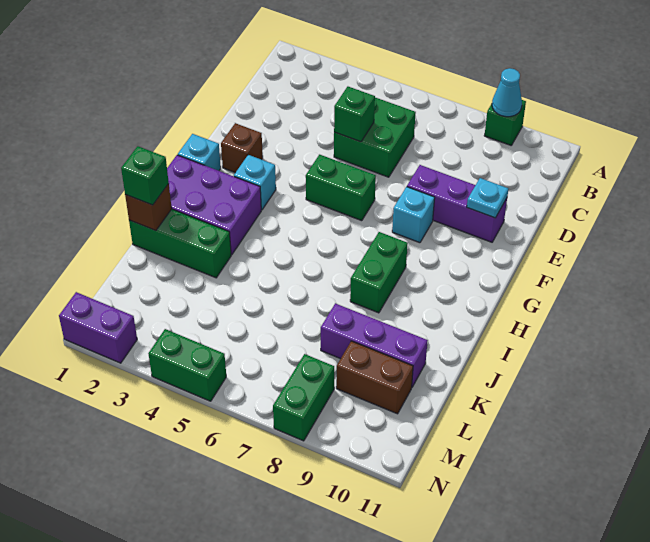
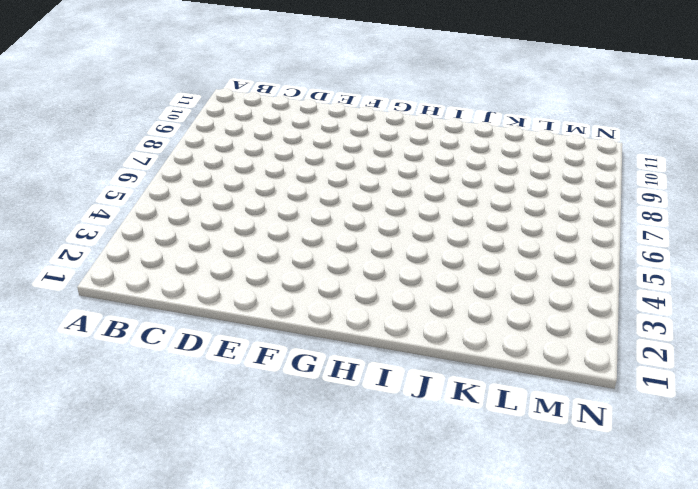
none -> green 1x1 brick [484,100,526,145]
none -> green 2x2 brick [334,98,416,177]
none -> purple 1x3 brick [407,165,507,242]

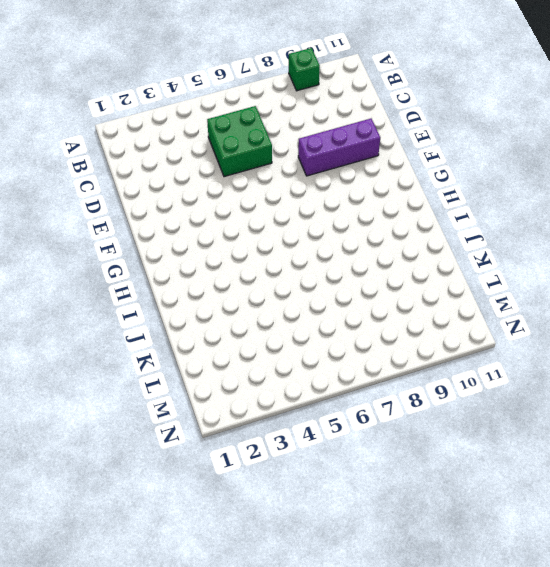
none -> brown 1x1 brick [221,123,263,173]
none -> green 1x2 brick [306,154,376,221]
none -> cyan 1x1 brick [392,187,435,243]

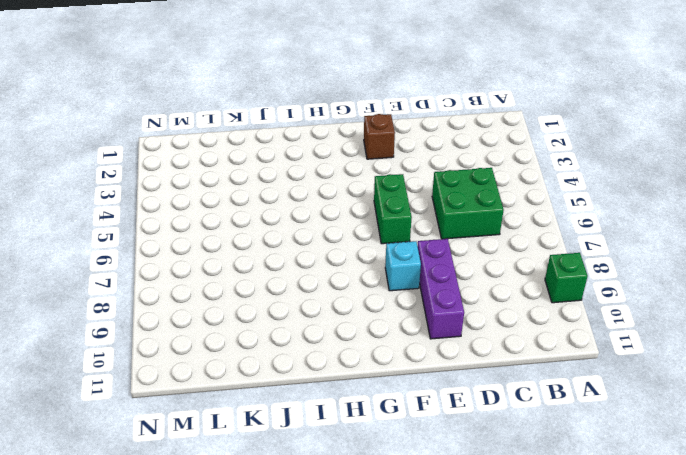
none -> cyan 1x1 brick [178,134,221,171]
none -> cyan 1x1 brick [234,155,276,210]
none -> purple 2x3 brick [167,155,261,255]

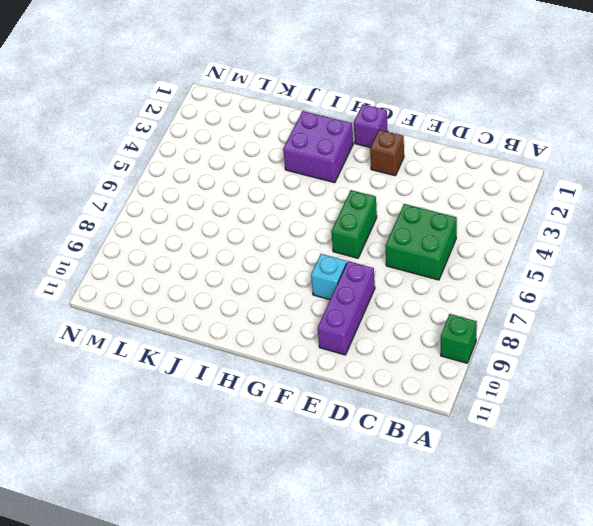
purple 1x1 brick [354,104,388,148] -> cyan 1x1 brick [178,134,221,171]
purple 2x2 brick [283,111,353,183] -> purple 2x3 brick [167,155,261,255]
none -> cyan 1x1 brick [234,155,276,210]
none -> green 1x2 brick [350,232,408,313]
none -> green 1x3 brick [129,209,231,278]

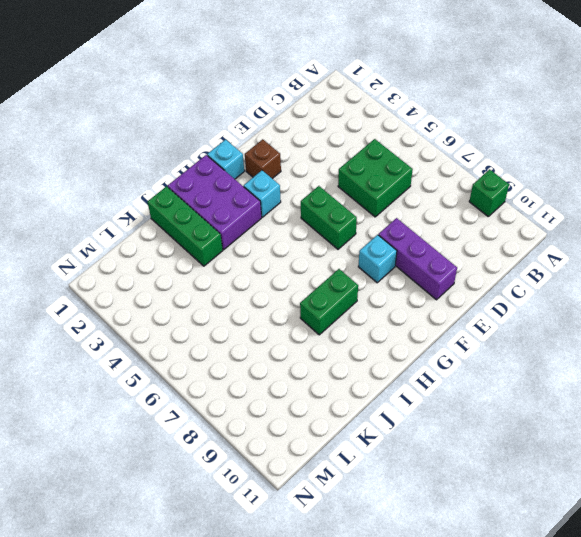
none -> purple 1x3 brick [321,303,428,387]
none -> brown 1x2 brick [336,341,413,414]
none -> green 1x2 brick [273,354,334,441]

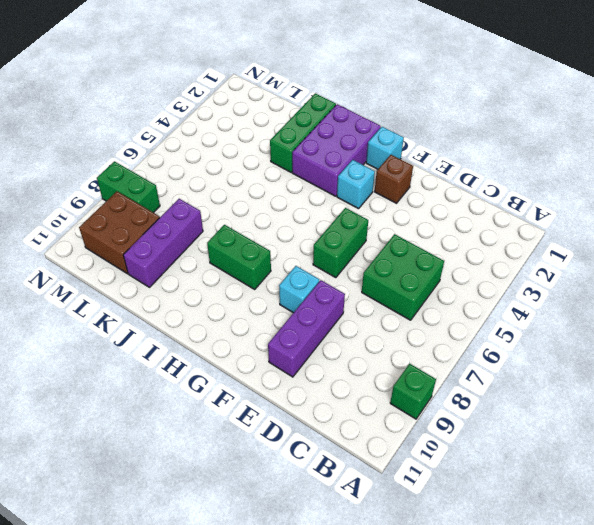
brown 2x2 brick [79,191,160,274] -> brown 1x2 brick [336,341,413,414]
none -> purple 1x2 brick [59,292,137,363]
none -> green 1x2 brick [148,329,226,401]
none -> cyan 1x1 cone [492,68,522,117]

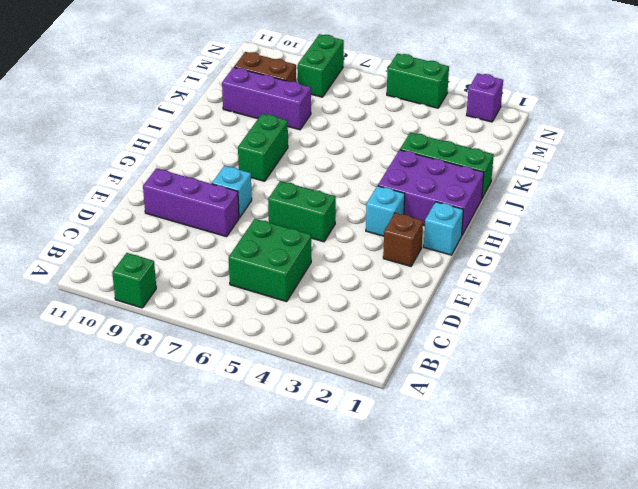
purple 1x1 brick [467,73,503,122] -> purple 1x2 brick [59,292,137,363]
none -> cyan 1x1 cone [492,68,522,117]
none -> green 1x1 brick [334,87,375,142]
none -> cyan 1x1 plate [467,178,508,218]

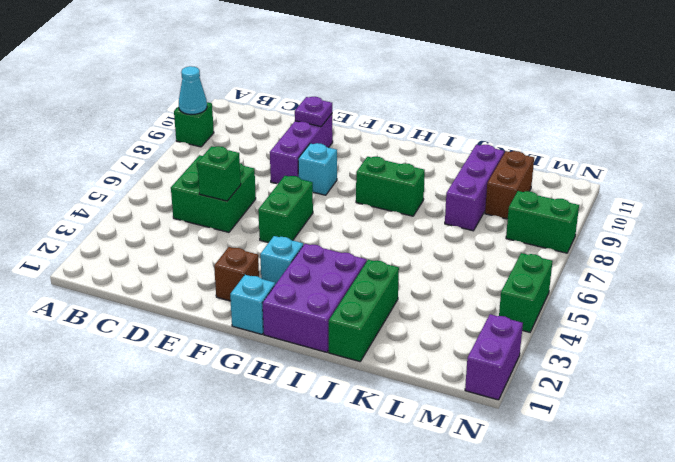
purple 1x1 plate [295,97,332,127] -> cyan 1x1 plate [467,178,508,218]
none -> brown 1x1 brick [125,184,172,230]
none -> green 1x1 brick [121,146,169,205]

